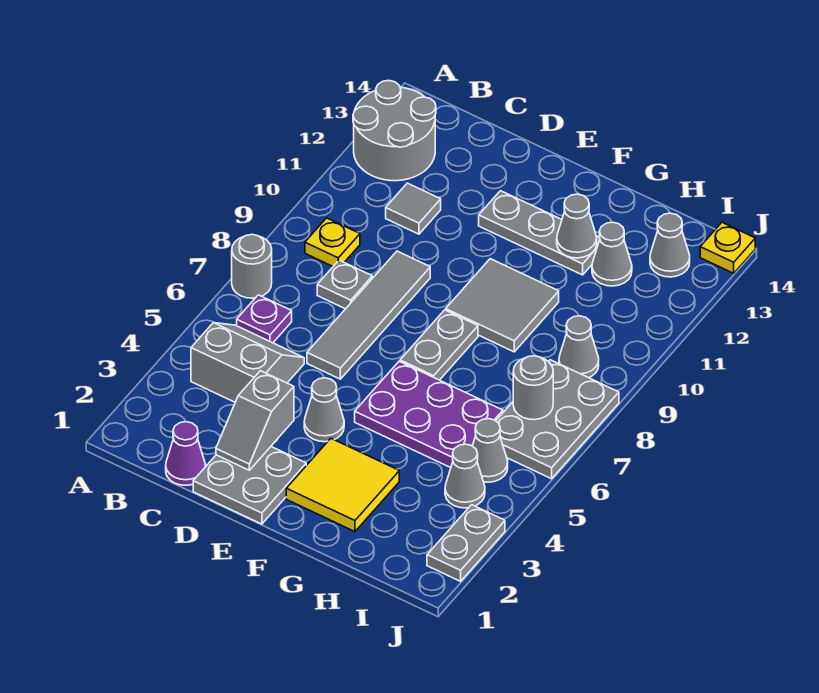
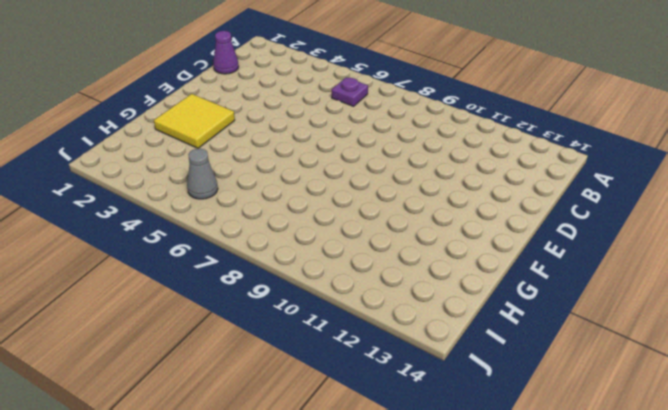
none -> grey 1x1 round brick [232,234,272,298]
none -> grey 2x2 round brick [353,81,436,181]
none -> grey 2x2 slope [191,323,304,402]

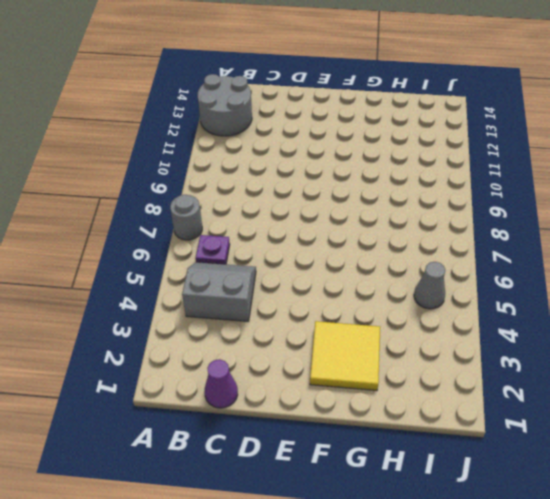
none -> yellow 1x1 plate [305,218,360,266]
none -> grey 1x1 plate [317,260,372,309]
none -> grey 1x1 tile [386,183,441,234]

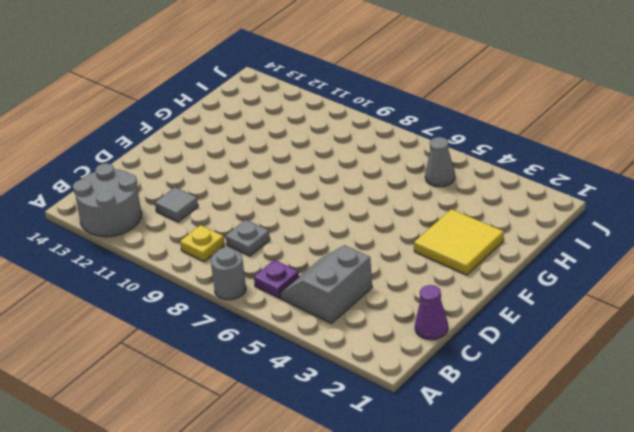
none -> grey 2x2 plate [193,447,306,524]
none -> grey 1x4 tile [307,251,430,379]
none -> grey 1x1 cone [304,378,344,442]

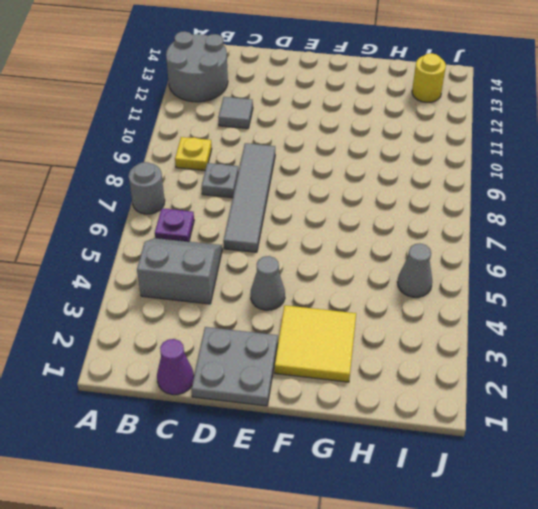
yellow 1x1 round brick [412,53,446,103] -> grey 1x1 cone [650,213,690,277]
none -> grey 1x3 plate [479,191,600,275]
none -> purple 2x3 plate [355,361,503,468]
none -> grey 1x2 plate [400,310,478,380]

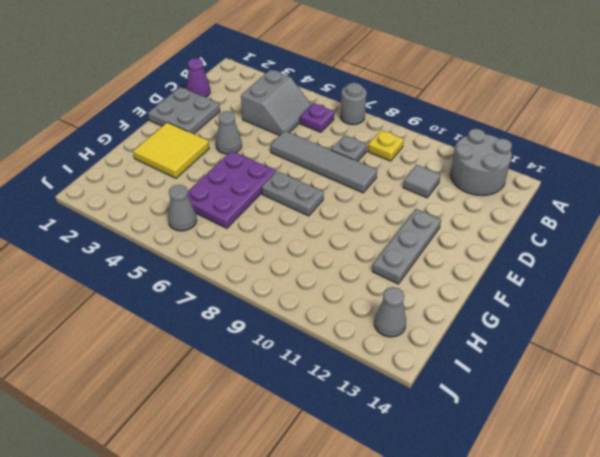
none -> grey 2x2 tile [446,259,559,352]
none -> grey 1x1 cone [592,222,632,286]
none -> grey 1x1 cone [445,444,485,508]

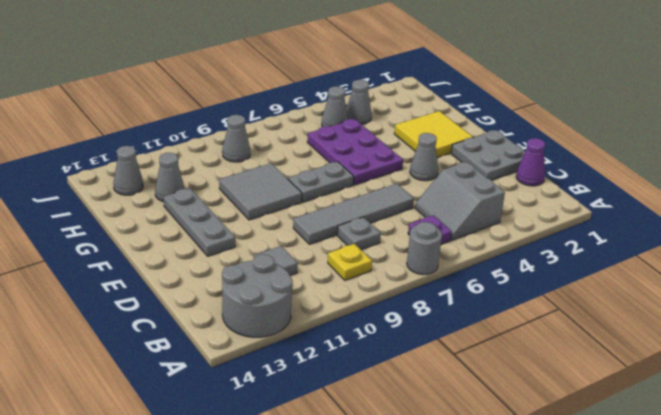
none -> grey 2x3 plate [496,360,619,479]
none -> grey 1x2 plate [427,505,505,581]
none -> yellow 1x1 plate [700,222,755,273]

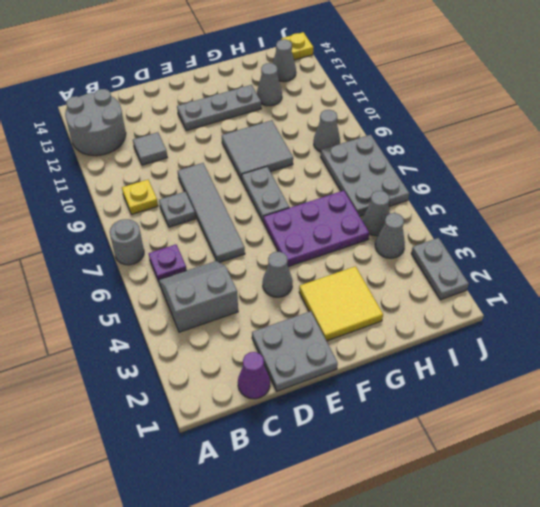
none -> grey 1x2 slope [216,371,294,470]
none -> grey 1x1 cone [557,194,597,258]
none -> grey 1x1 round brick [513,356,553,420]

